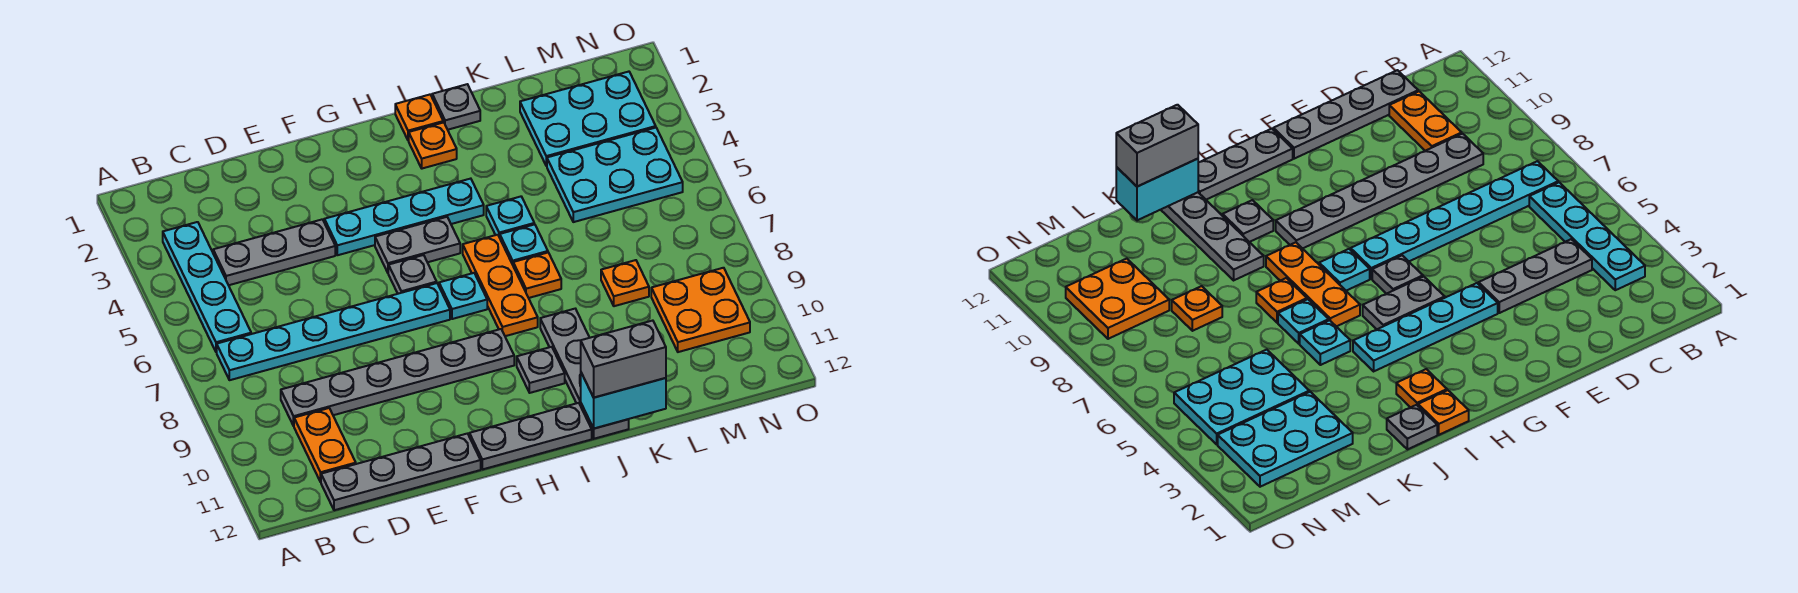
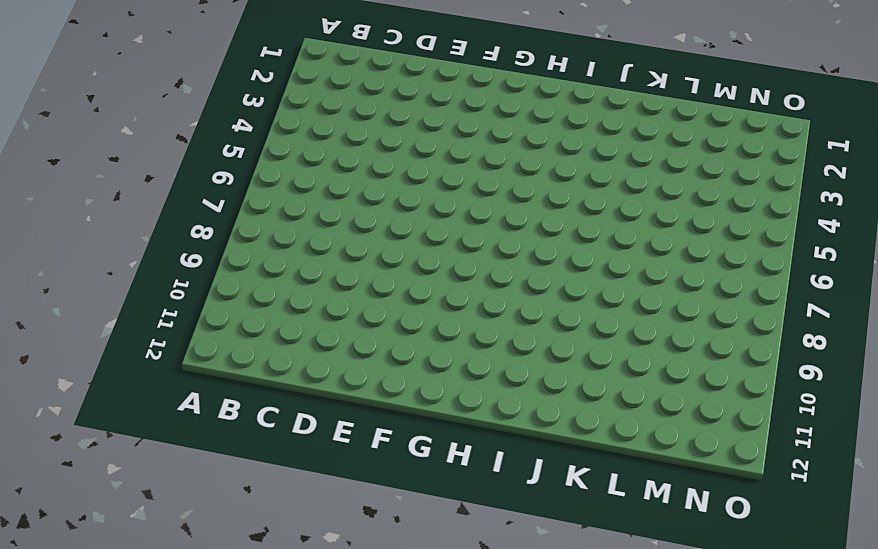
none -> cyan 1x4 plate [163,222,251,352]
none -> cyan 1x6 plate [217,283,450,380]
none -> grey 1x3 plate [213,219,335,285]

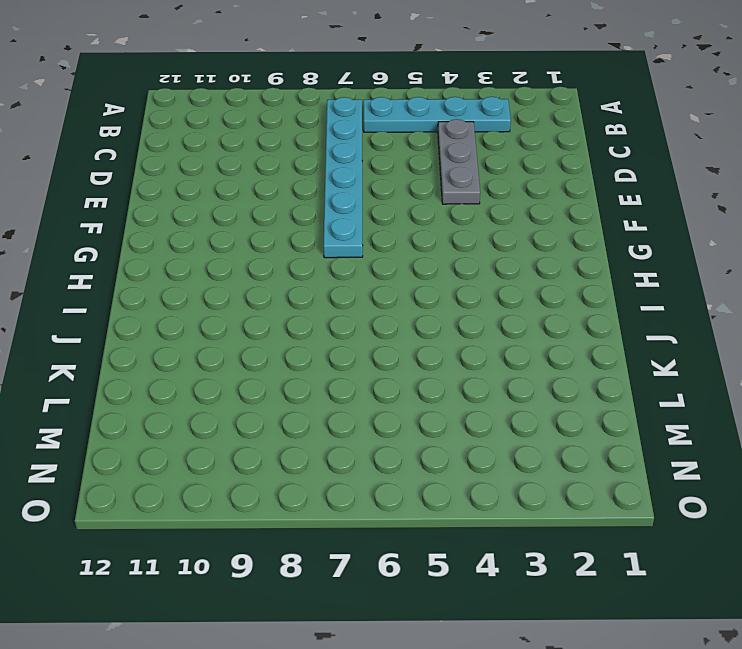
none -> grey 1x6 plate [281,329,514,426]
none -> orange 1x2 plate [294,408,356,482]
none -> grey 1x4 plate [321,434,481,510]

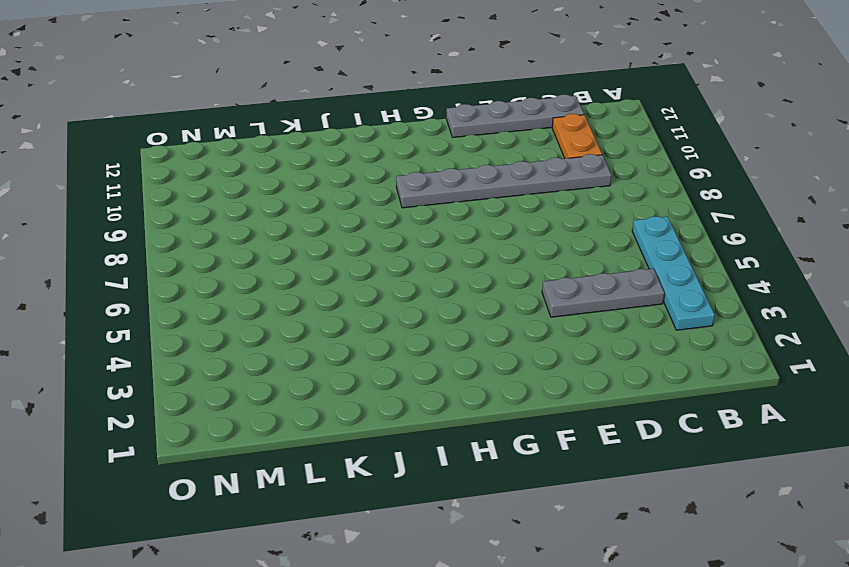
none -> cyan 1x6 plate [217,283,450,380]
none -> cyan 1x4 plate [324,179,484,255]
none -> grey 1x2 plate [375,217,460,273]

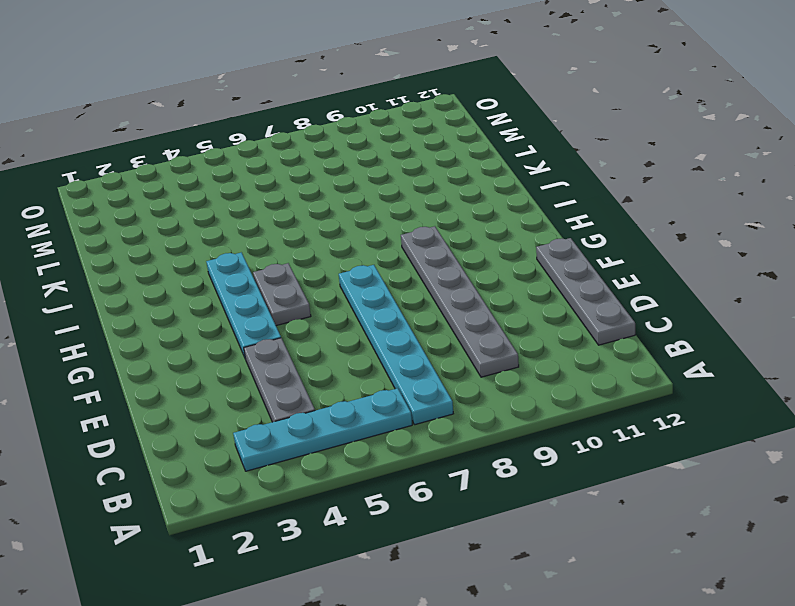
none -> orange 1x2 plate [294,408,356,482]
none -> grey 1x1 plate [388,255,437,294]
none -> grey 1x3 plate [469,403,592,469]

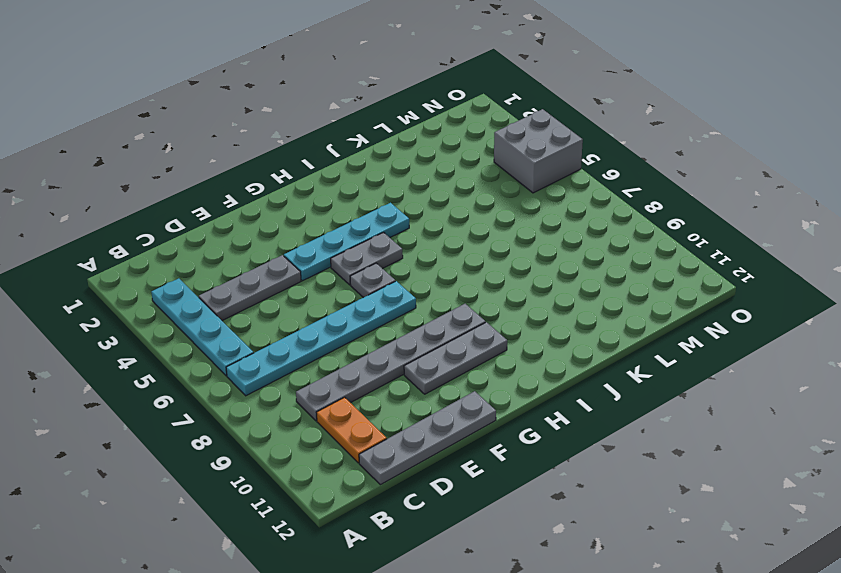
grey 1x3 plate [404,322,507,394] -> grey 1x3 plate moved to [469,403,592,469]
grey 2x2 brick [494,109,583,193] -> cyan 2x3 plate [547,128,683,222]
none -> cyan 1x1 plate [439,273,487,319]
none -> orange 1x1 plate [395,95,443,141]
none -> orange 1x1 plate [409,122,457,169]

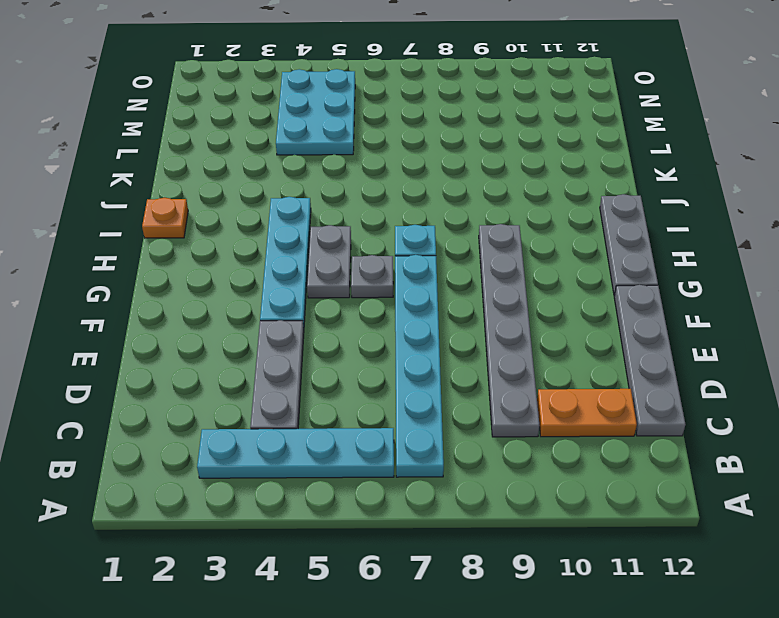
none -> orange 1x1 plate [409,122,457,169]
none -> orange 1x3 plate [463,235,538,336]
none -> grey 1x1 plate [517,347,565,393]

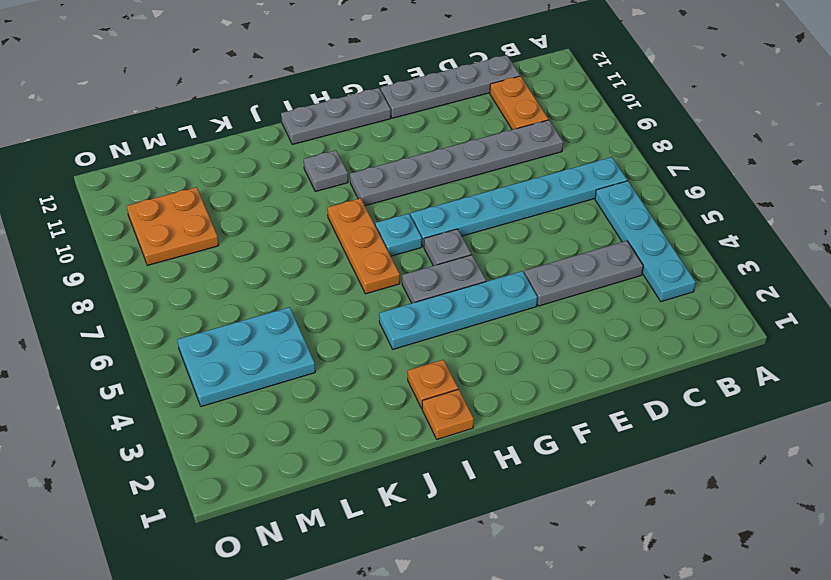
none -> grey 1x1 plate [432,84,480,130]
none -> cyan 1x1 plate [486,197,534,237]
none -> cyan 1x1 plate [500,224,548,264]

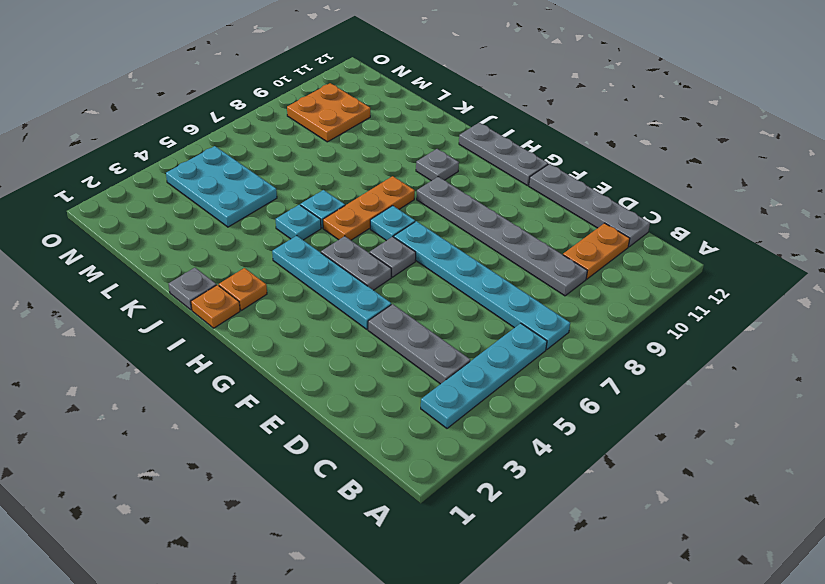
none -> orange 1x1 plate [513,253,561,298]
none -> grey 1x4 plate [540,309,629,439]
none -> cyan 2x3 plate [520,72,656,166]

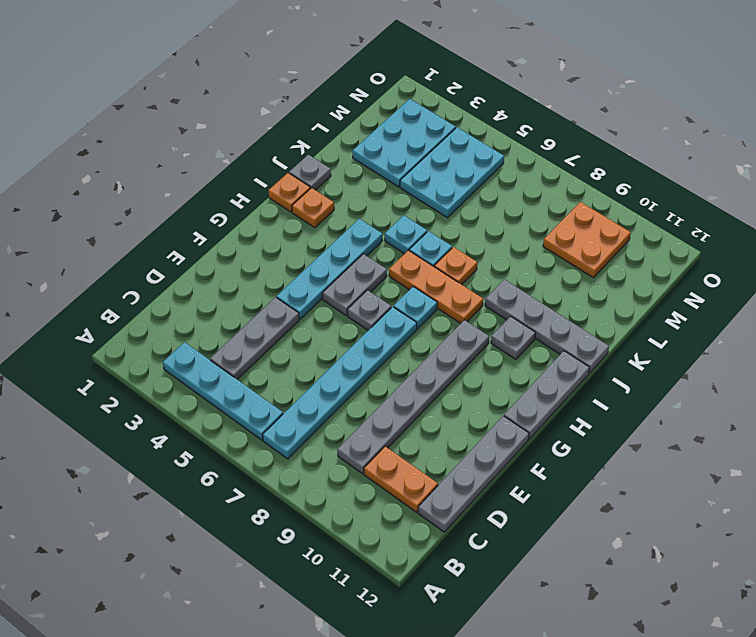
none -> orange 1x1 plate [601,260,649,306]
none -> cyan 1x2 brick [581,373,666,428]
none -> grey 1x2 brick [581,321,666,397]

